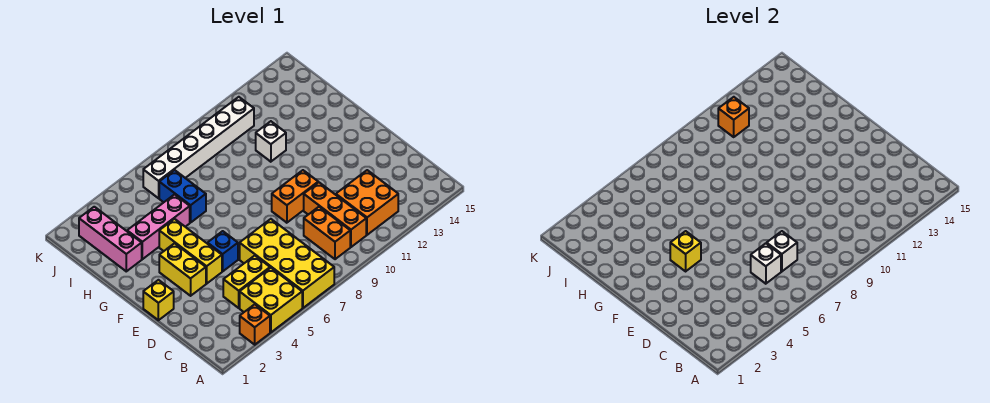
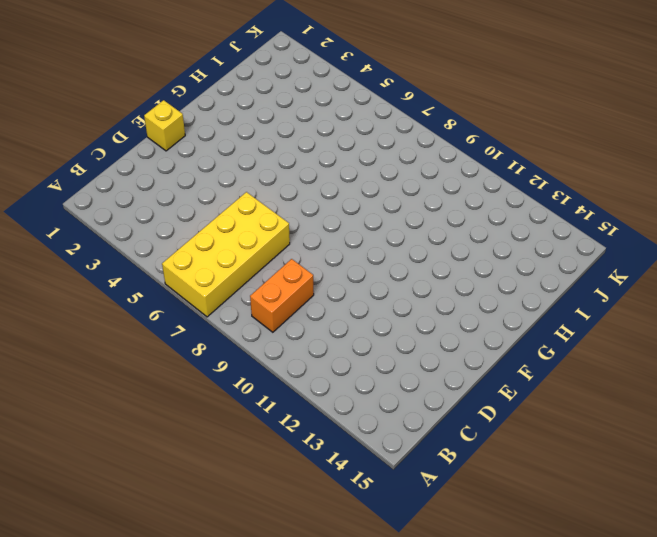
none -> orange 1x1 brick [240,304,270,345]
none -> yellow 2x2 brick [240,268,302,332]
none -> orange 1x3 brick [304,182,366,247]

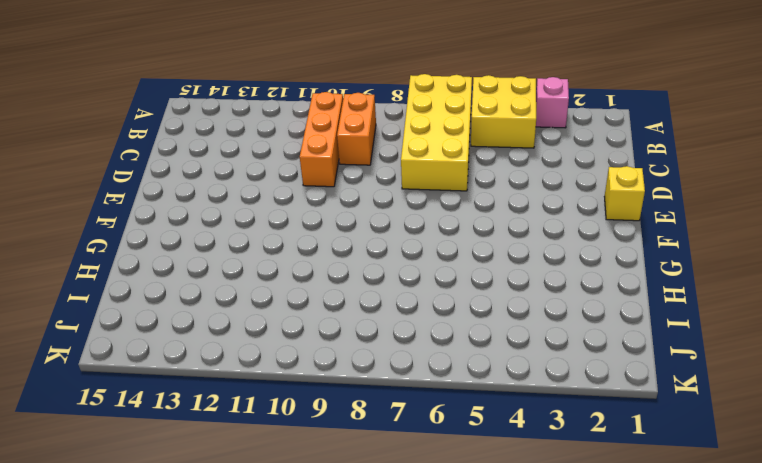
pink 1x1 brick [536,77,569,128] -> orange 1x1 brick [240,304,270,345]
none -> orange 2x2 brick [336,170,398,235]
none -> yellow 1x2 brick [223,256,270,308]
none -> yellow 1x2 brick [159,243,206,296]

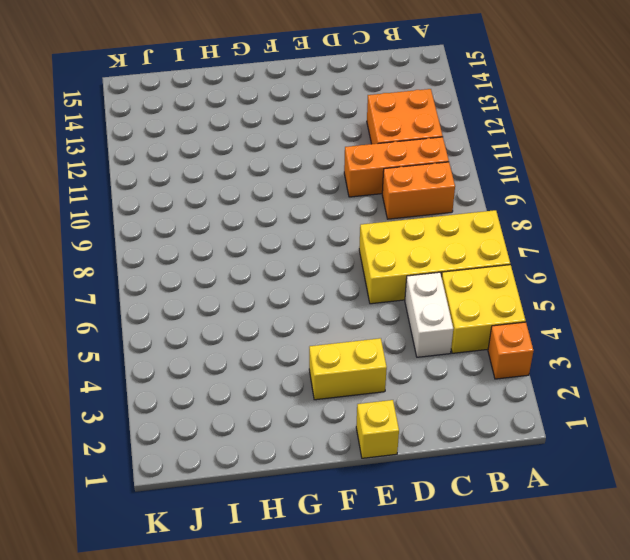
white 1x2 brick [405,272,453,357] -> yellow 1x2 brick [223,256,270,308]
none -> yellow 1x3 brick [159,219,222,284]
none -> blue 1x1 brick [207,231,238,271]
none -> orange 1x2 brick [272,170,318,223]

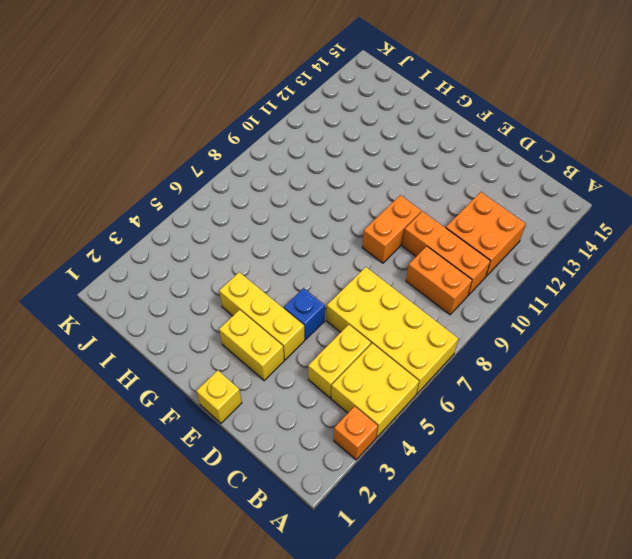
none -> pink 1x3 brick [79,207,142,271]
none -> pink 1x3 brick [127,195,190,259]
none -> blue 1x2 brick [159,170,206,223]

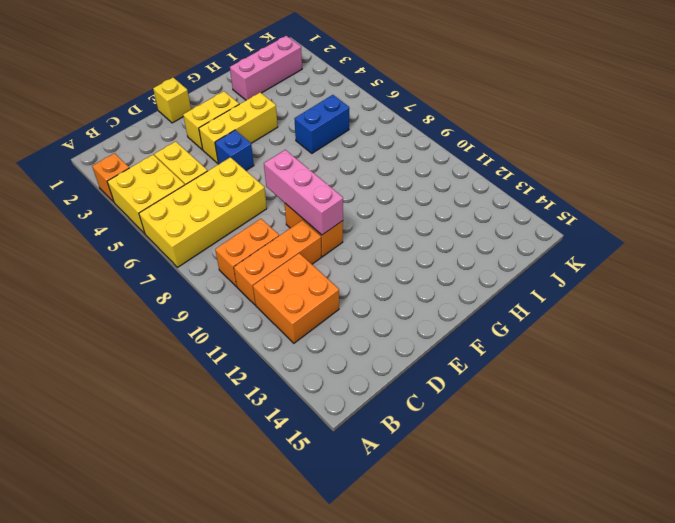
pink 1x3 brick [264,150,343,235] -> pink 1x3 brick moved to [127,195,190,259]
none -> white 1x1 brick [256,121,286,162]
none -> white 1x6 brick [143,97,254,198]
none -> white 1x1 brick [751,243,781,284]

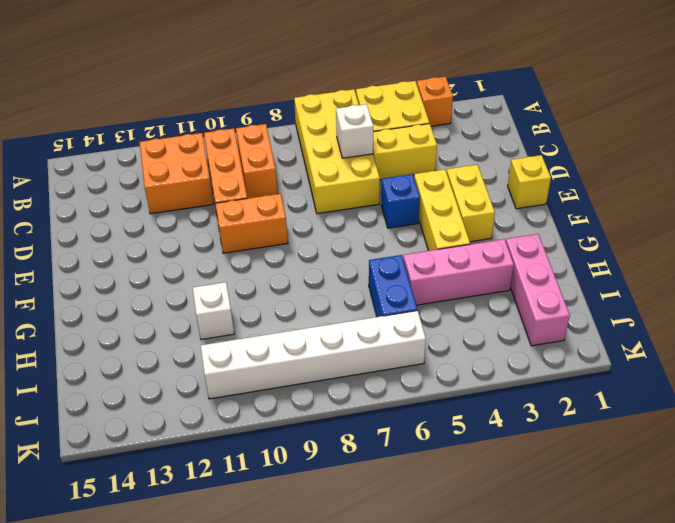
none -> white 1x1 brick [767,231,797,271]
none -> yellow 1x1 brick [670,231,701,271]
none -> orange 1x1 brick [718,97,749,137]

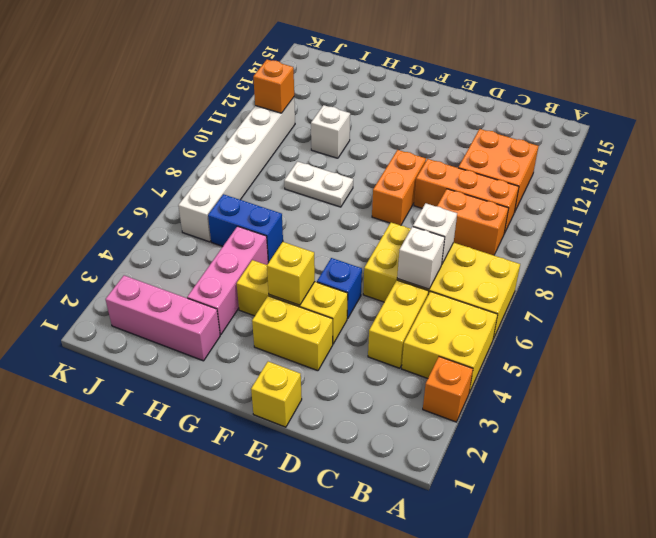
white 1x2 plate [284,162,353,207] -> none

